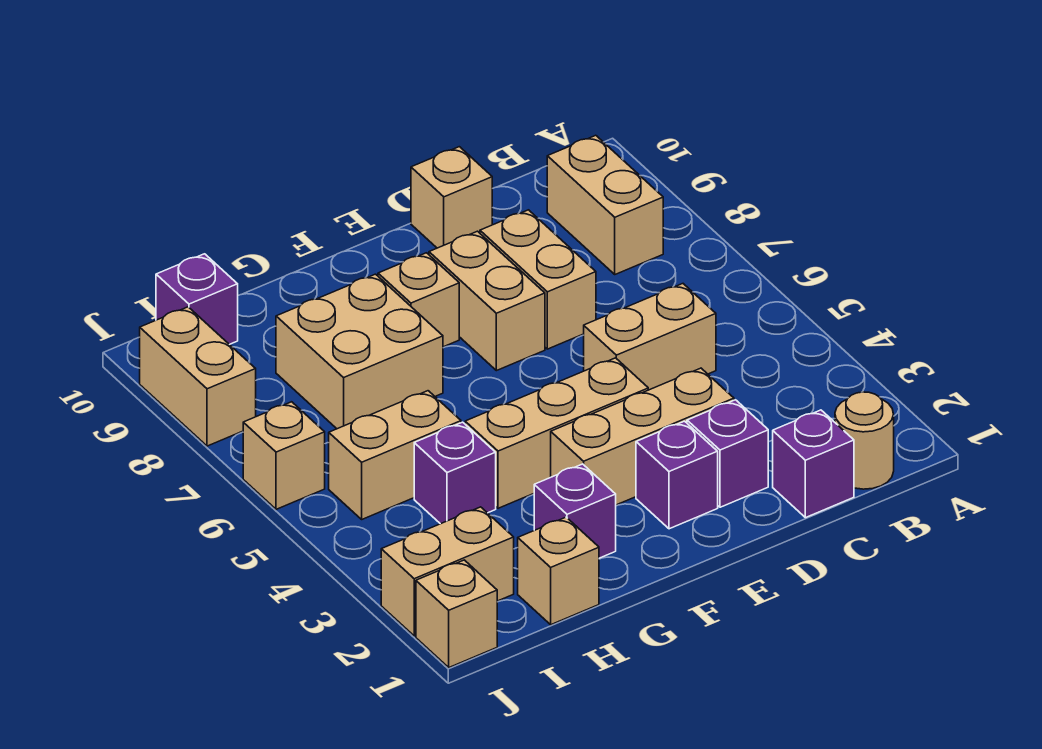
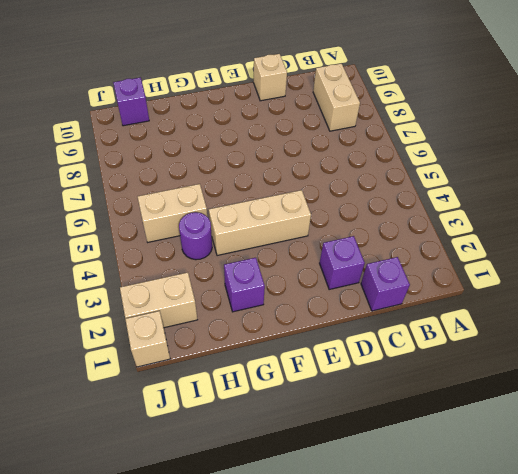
purple 1x1 round brick [179,212,212,260] -> purple 1x1 brick [414,422,496,524]
none -> tan 1x1 round brick [835,392,894,489]
none -> tan 1x2 brick [584,284,716,390]
none -> tan 1x3 brick [551,368,734,505]

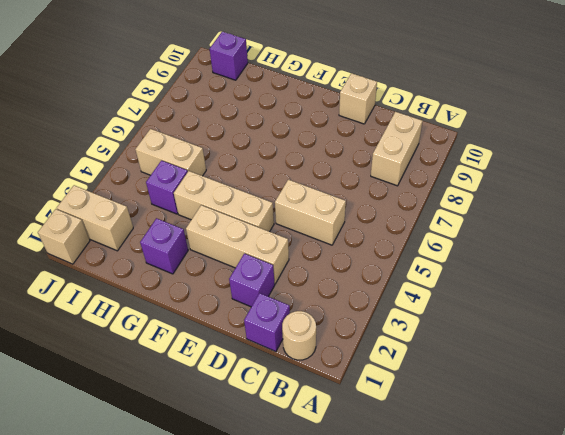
none -> tan 1x2 brick [480,210,596,349]
none -> purple 1x1 brick [636,421,718,529]
none -> tan 1x2 brick [429,231,545,371]

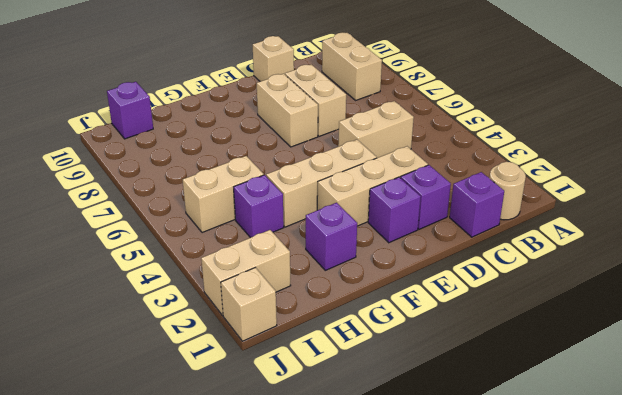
none -> tan 1x1 brick [378,253,459,347]
none -> tan 2x2 brick [276,274,443,429]
none -> tan 1x1 brick [518,517,599,625]

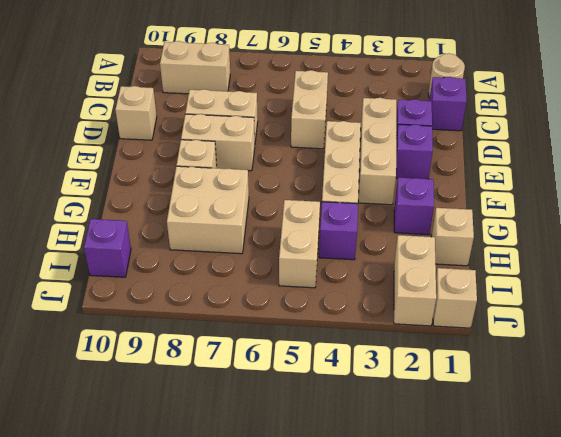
none -> tan 1x1 brick [243,402,325,509]
none -> tan 1x2 brick [140,307,256,446]

